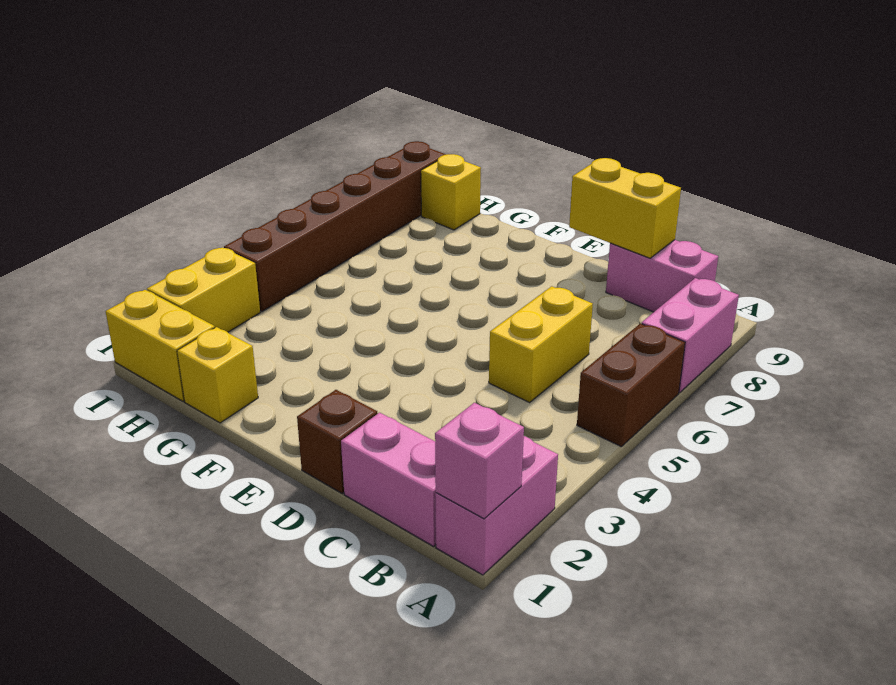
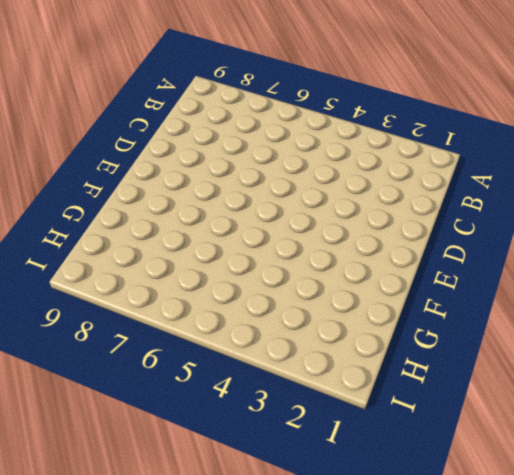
none -> pink 1x2 brick [436,436,558,575]
none -> brown 1x2 brick [577,323,685,447]
none -> pink 1x2 brick [642,278,739,393]

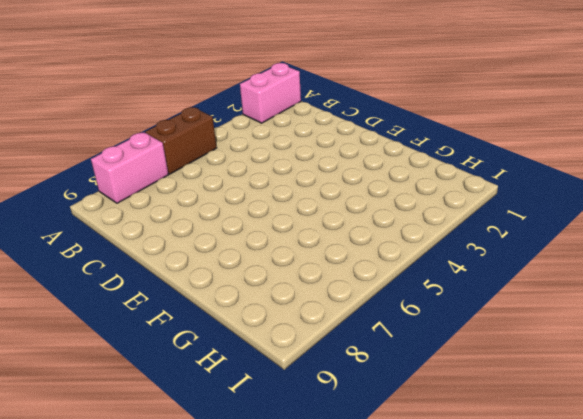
none -> pink 1x2 brick [341,413,436,546]
none -> pink 1x2 brick [606,240,718,312]
none -> yellow 1x2 brick [489,286,593,402]

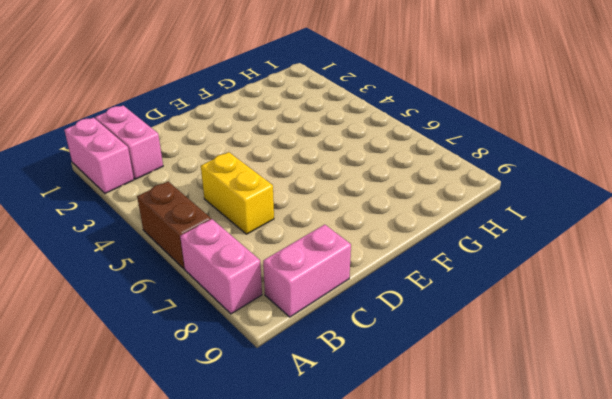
pink 1x2 brick [95,106,163,179] -> pink 1x2 brick turned to [341,413,436,546]
none -> brown 1x1 brick [297,390,378,493]
none -> yellow 1x1 brick [177,327,258,423]
none -> yellow 1x2 brick [106,290,215,401]

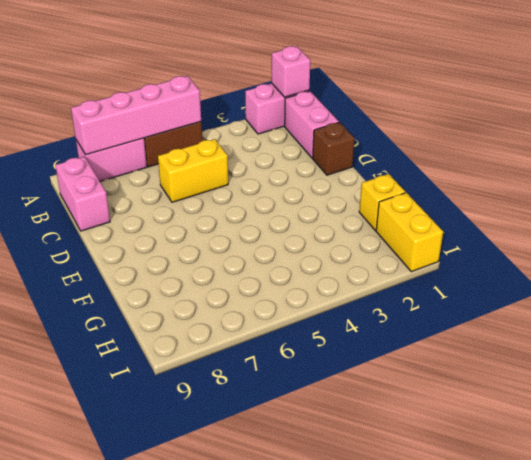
pink 1x4 brick [71,76,201,155] -> none
none -> yellow 1x1 brick [421,154,481,230]
none -> yellow 1x2 brick [147,247,260,332]
none -> brown 1x6 brick [224,141,446,311]

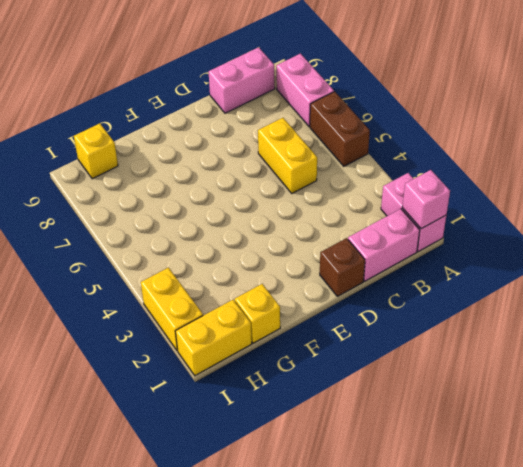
none -> brown 1x6 brick [224,141,446,311]
none -> yellow 1x2 brick [569,158,681,258]

